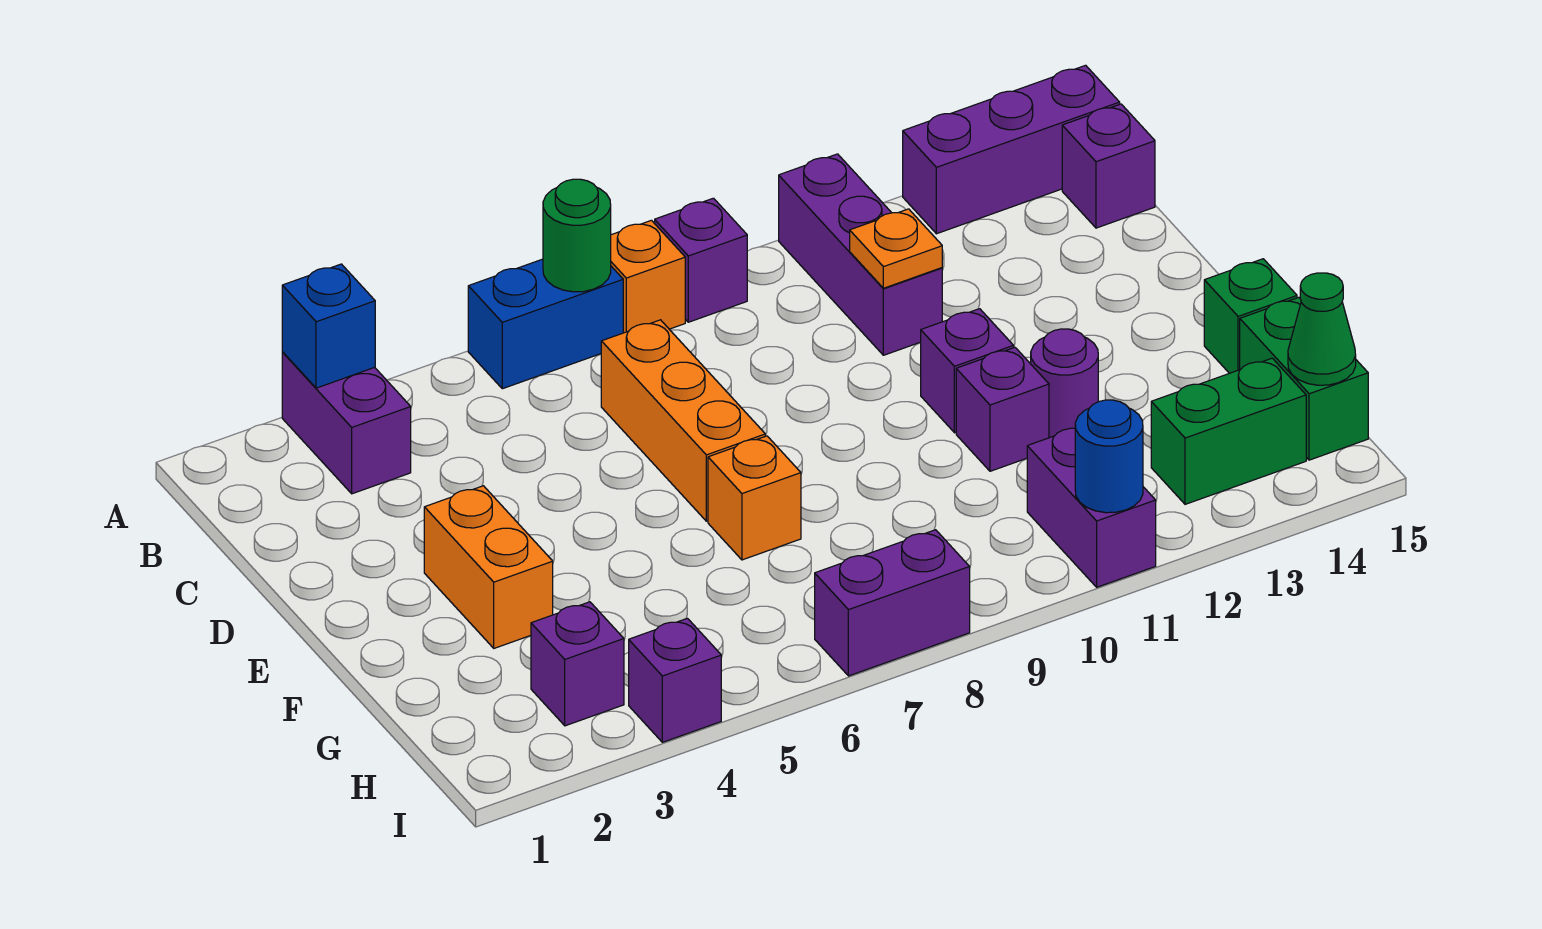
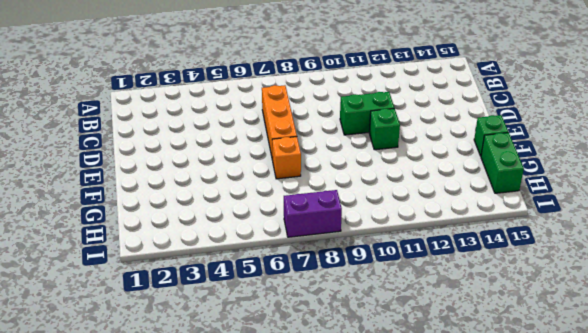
green 1x2 brick [340,92,394,135] -> green 1x2 brick moved to [1151,358,1306,504]
green 1x1 brick [369,108,400,150] -> purple 1x1 brick [921,309,1014,433]
none -> purple 1x2 brick [282,352,411,494]
none -> blue 1x2 brick [468,259,623,389]
none -> orange 1x1 brick [611,220,685,333]

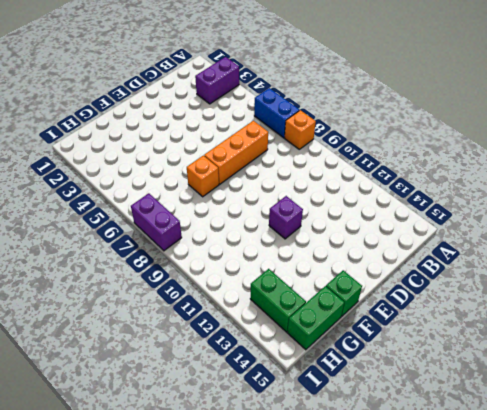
none -> purple 1x1 brick [655,198,747,322]
none -> purple 1x3 brick [779,154,942,355]
none -> purple 1x3 brick [903,65,1120,234]

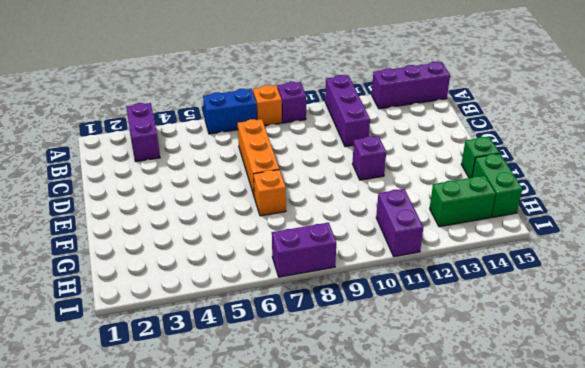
none -> purple 1x1 brick [1062,104,1155,228]
none -> orange 1x2 brick [424,486,553,648]
none -> purple 1x1 brick [956,347,1049,471]

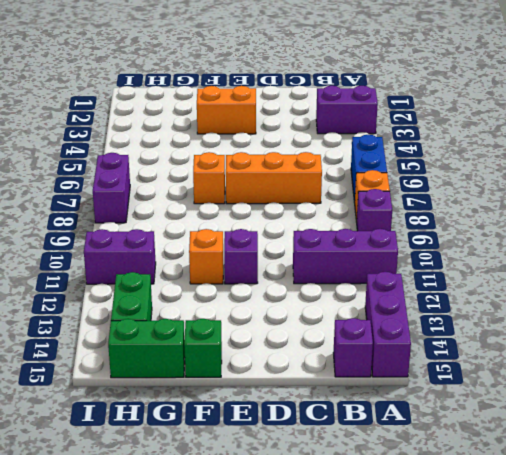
orange 1x1 brick [189,229,223,284] -> purple 1x1 brick [956,347,1049,471]
none -> purple 1x1 round brick [1031,329,1098,438]
none -> purple 1x1 brick [531,602,624,726]
none -> purple 1x1 brick [629,618,721,742]

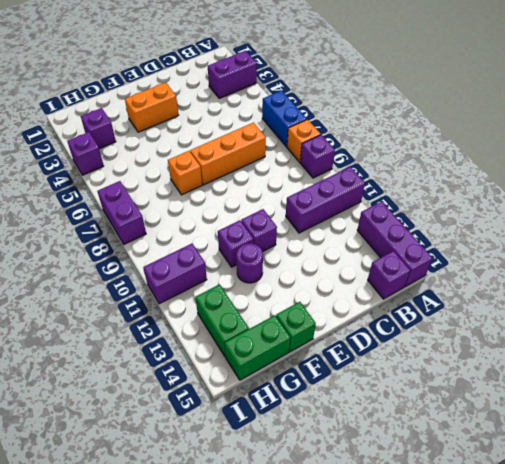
none -> blue 1x1 brick [282,264,375,388]
none -> green 1x1 round brick [543,179,611,292]
none -> orange 1x1 plate [850,209,942,288]

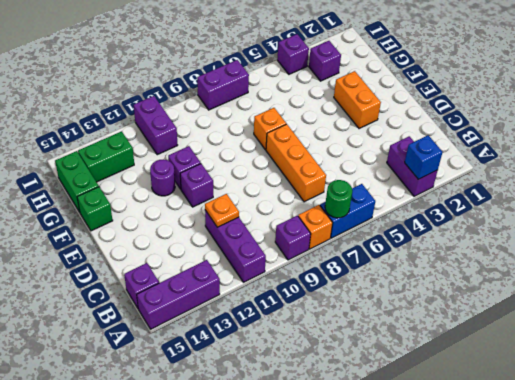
none -> green 1x1 cone [1288,273,1356,385]
none -> blue 1x1 round brick [1075,400,1143,513]

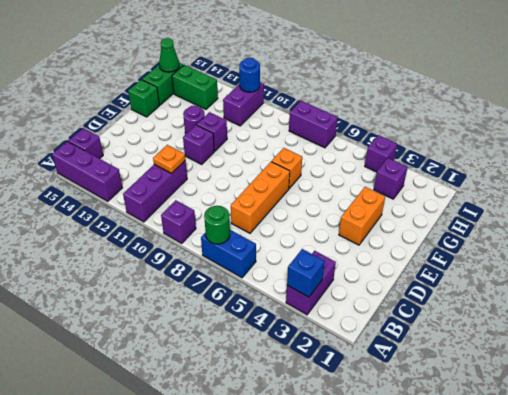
none -> orange 1x1 brick [611,220,685,333]

